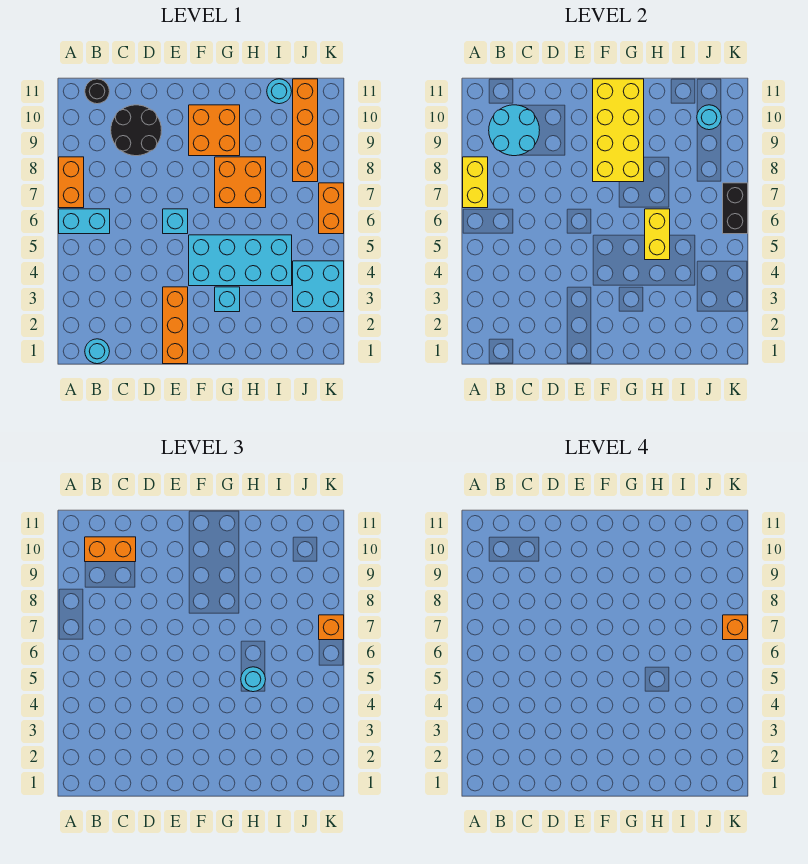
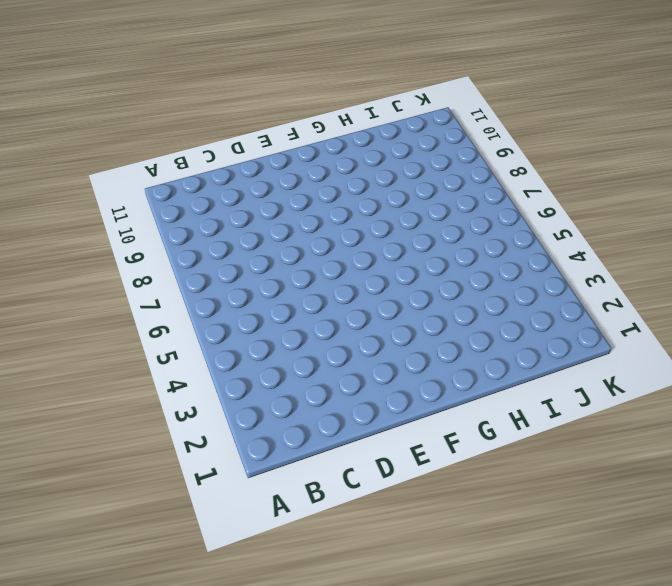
none -> cyan 1x2 brick [59,209,110,234]
none -> orange 1x2 brick [59,157,84,208]
none -> cyan 1x1 round brick [85,339,110,364]

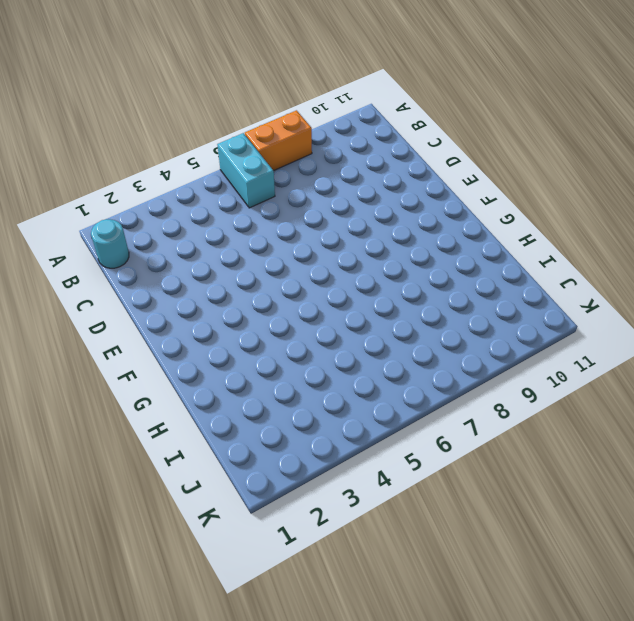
none -> black 1x1 round brick [85,79,110,104]
none -> black 2x2 round brick [111,105,162,156]
none -> orange 1x3 brick [163,287,188,364]

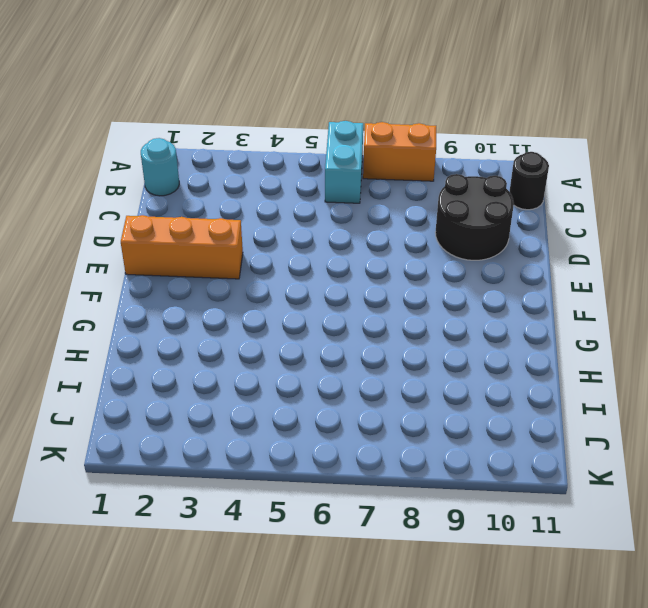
none -> cyan 1x1 brick [163,209,188,234]
none -> cyan 2x4 brick [189,235,292,286]
none -> orange 2x2 brick [189,105,240,156]

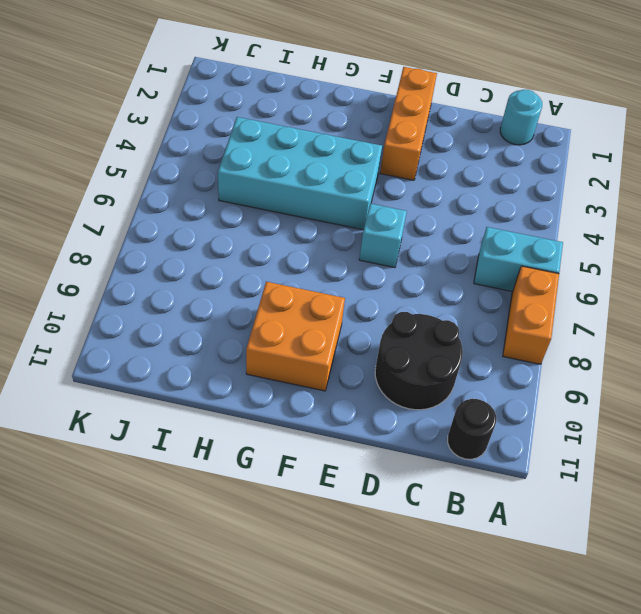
none -> cyan 1x1 brick [215,287,240,312]
none -> orange 2x2 brick [215,157,266,208]
none -> cyan 1x1 round brick [267,79,292,104]

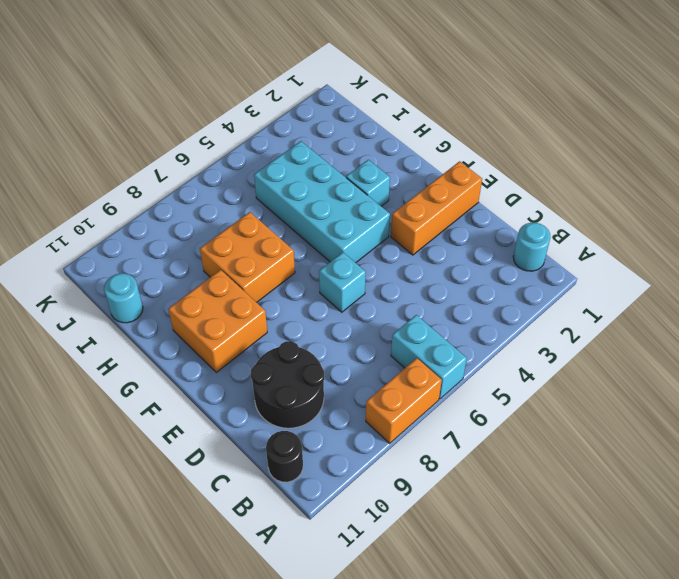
none -> cyan 2x2 brick [293,261,344,312]
none -> orange 1x4 brick [293,79,318,182]
none -> orange 1x2 brick [319,183,344,234]

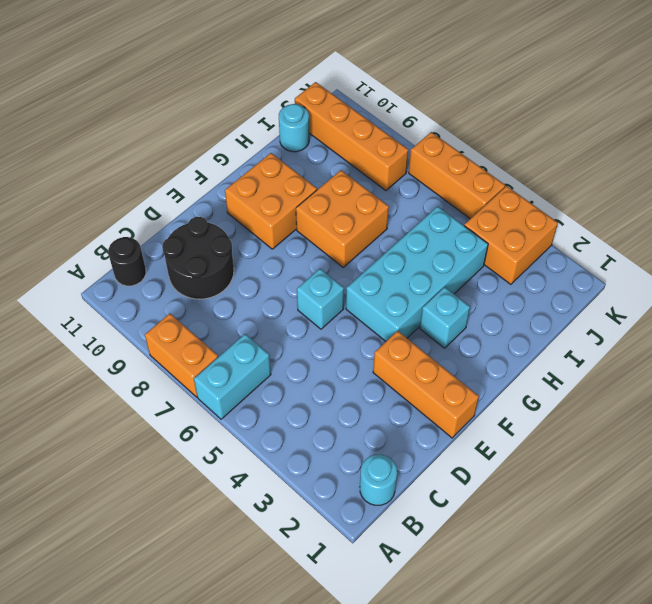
orange 2x2 brick [464,186,558,284] -> cyan 2x2 brick [293,261,344,312]
orange 1x3 brick [409,132,505,219] -> orange 1x2 brick [319,183,344,234]
none -> yellow 1x2 brick [463,157,488,208]
none -> cyan 2x2 round brick [489,105,540,156]
none -> yellow 2x4 brick [593,79,644,182]

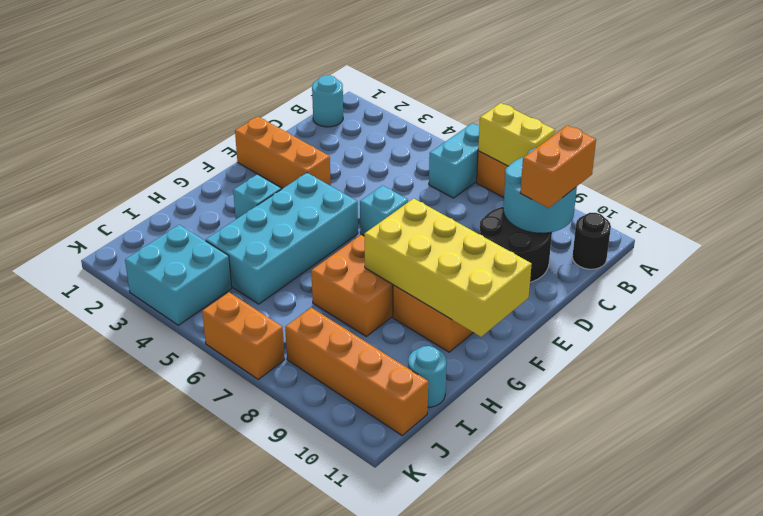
none -> yellow 1x2 brick [645,209,670,260]
none -> cyan 1x1 round brick [697,105,722,130]
none -> black 1x2 brick [723,183,748,234]

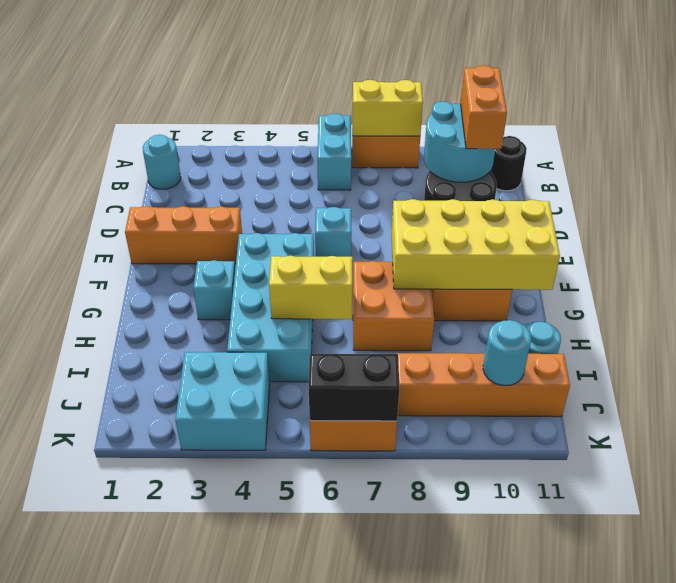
none -> cyan 1x1 round brick [241,667,266,692]
none -> orange 1x1 brick [319,615,344,640]
none -> orange 1x1 brick [723,615,748,640]

